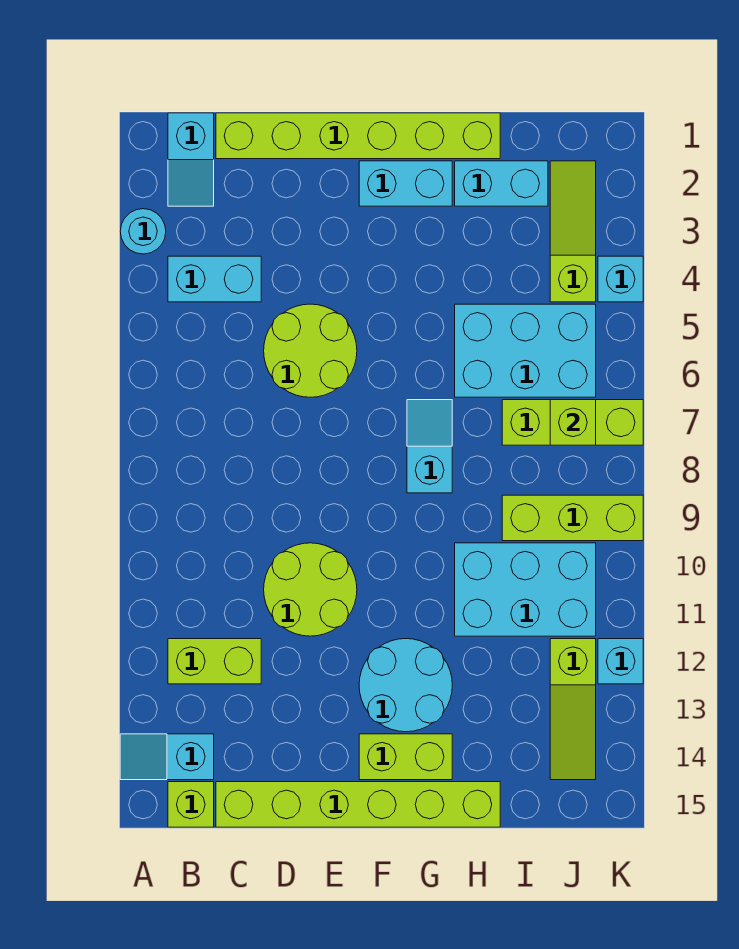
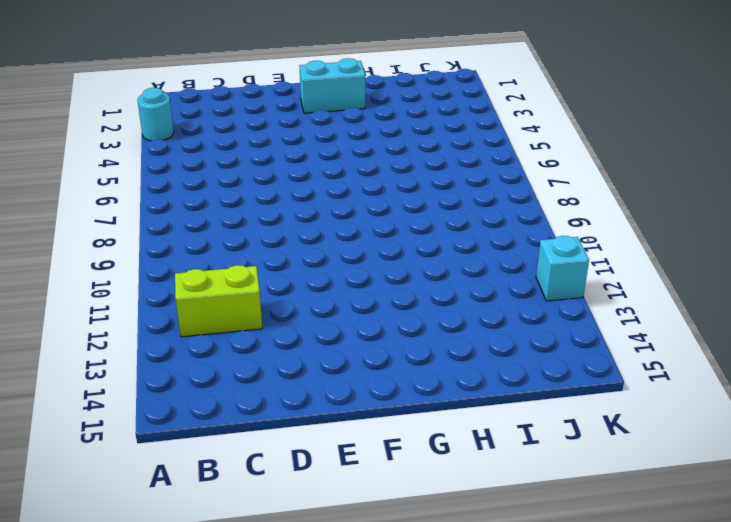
none -> cyan 1x2 slope [120,734,214,780]
none -> cyan 1x2 slope [168,113,214,206]
none -> cyan 1x2 brick [168,256,261,302]

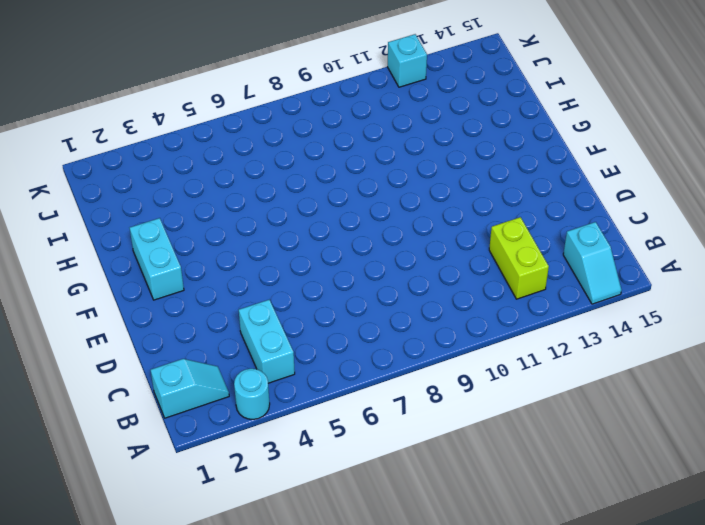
none -> lime 1x1 brick [168,782,214,827]
none -> lime 1x6 brick [216,113,500,159]
none -> lime 1x6 brick [216,782,500,827]

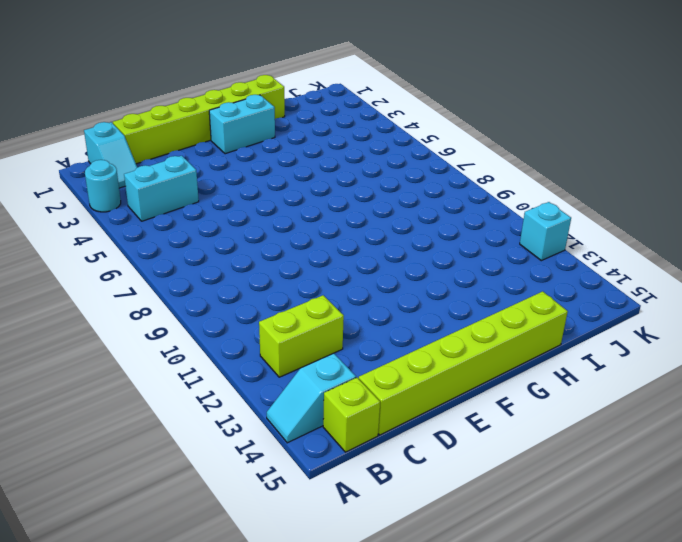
none -> lime 2x2 round brick [264,304,357,397]
none -> lime 2x2 round brick [264,543,357,636]
none -> cyan 2x2 round brick [359,639,452,732]

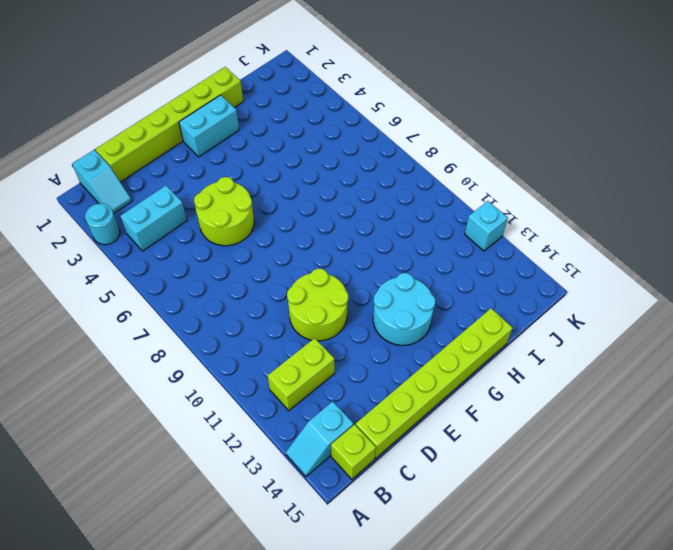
none -> lime 1x2 brick [359,734,452,780]
none -> cyan 1x2 slope [407,400,452,493]
none -> cyan 1x2 brick [455,161,548,206]

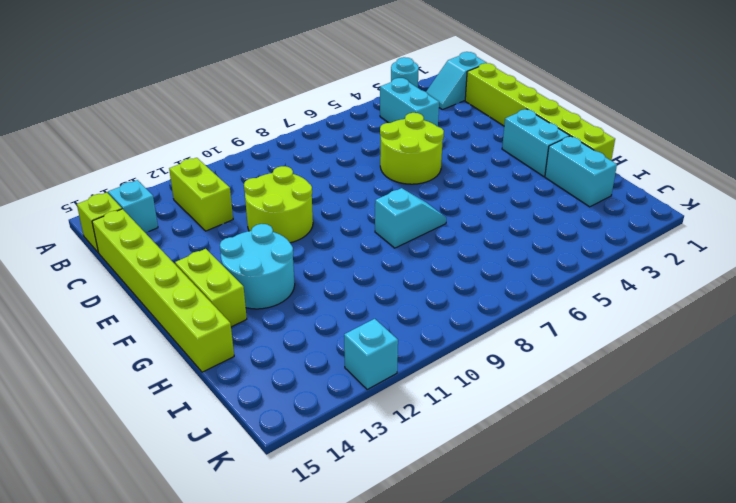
none -> cyan 2x3 brick [455,304,596,397]
none -> cyan 2x3 brick [455,543,596,636]
none -> lime 1x3 brick [502,400,643,445]

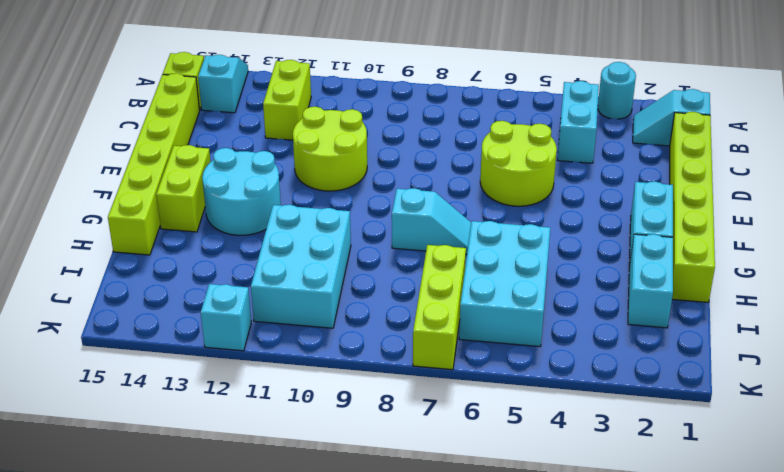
none -> lime 1x3 brick [502,495,643,541]
none -> lime 1x3 slope [550,161,596,302]
none -> lime 1x3 slope [550,639,596,780]

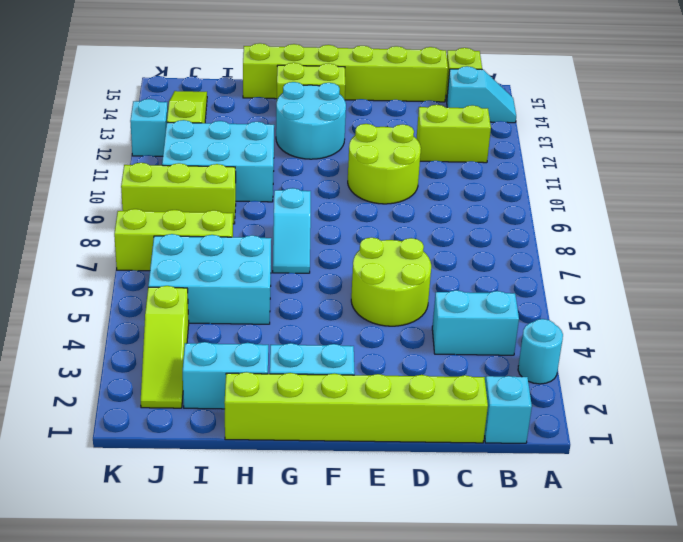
none -> cyan 1x1 brick [598,256,643,302]
none -> lime 1x1 brick [550,400,596,445]

